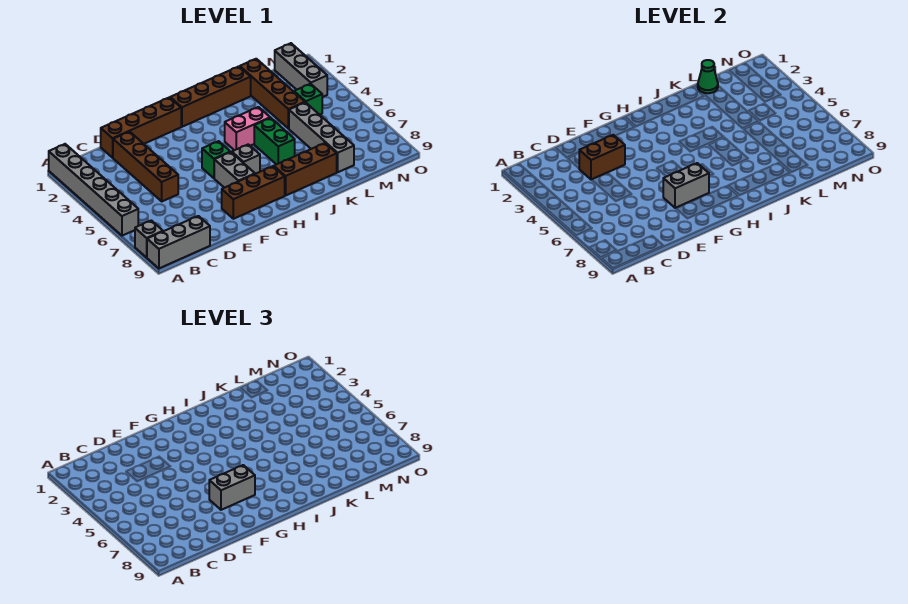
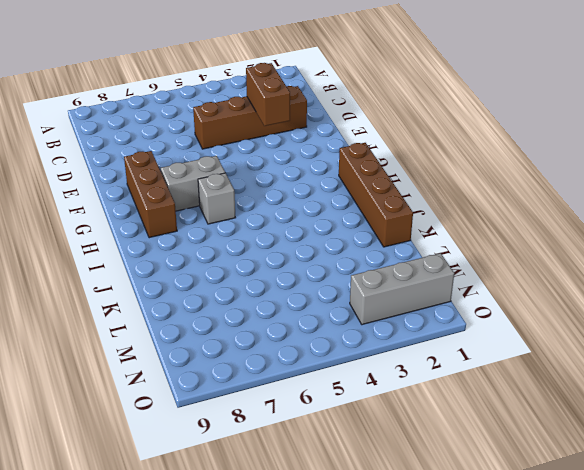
none -> grey 1x6 brick [49,144,138,236]
none -> grey 1x1 brick [135,220,163,257]
none -> grey 1x3 brick [147,216,210,269]

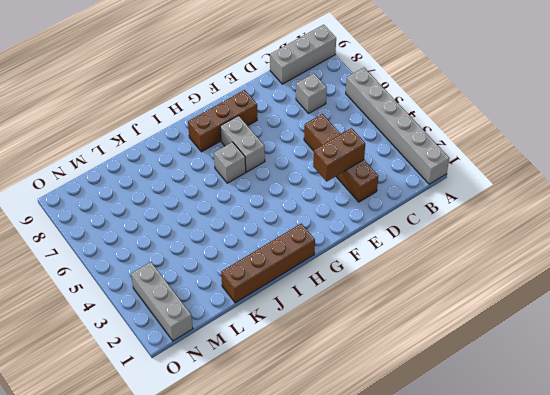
grey 1x1 brick [296,74,327,113] -> grey 1x1 brick moved to [135,220,163,257]
none -> brown 1x4 brick [101,97,181,158]
none -> green 1x1 brick [202,141,230,178]
none -> pink 1x2 brick [225,107,270,150]

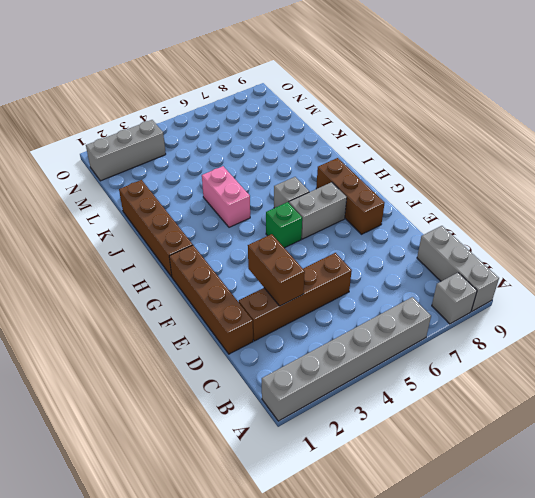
none -> brown 1x3 brick [274,143,337,195]
none -> green 1x2 brick [254,118,295,165]
none -> brown 1x4 brick [240,59,305,129]

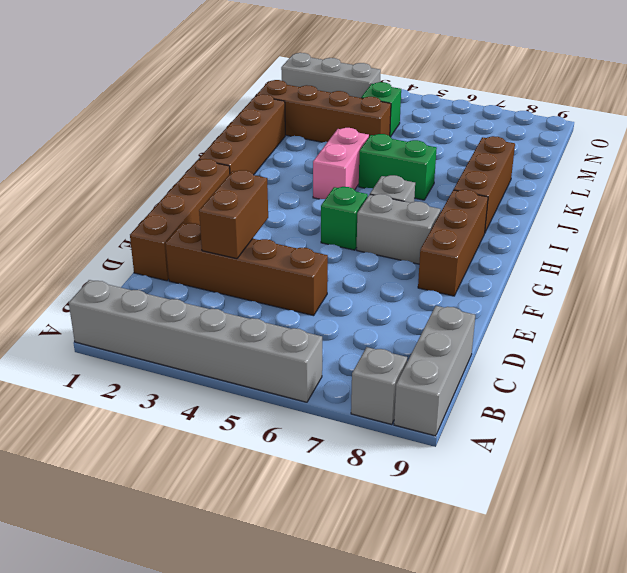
none -> grey 1x4 brick [289,102,354,172]
none -> grey 1x2 brick [663,163,709,208]
none -> green 1x1 cone [698,60,718,93]

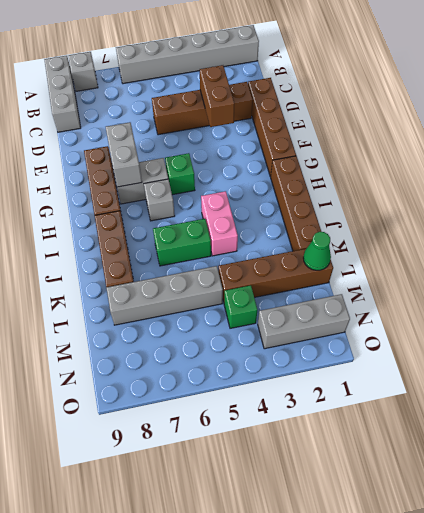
none -> grey 1x2 brick [209,465,255,510]

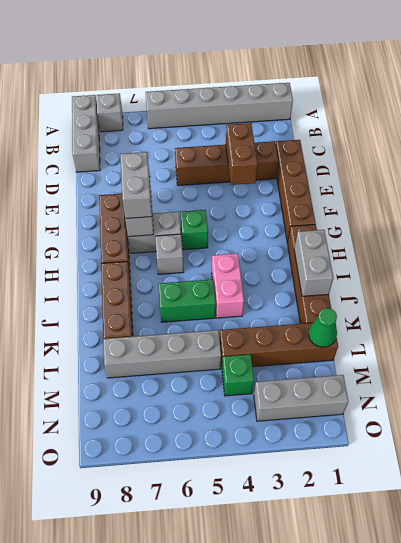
grey 1x2 brick [294,230,334,296] -> none

